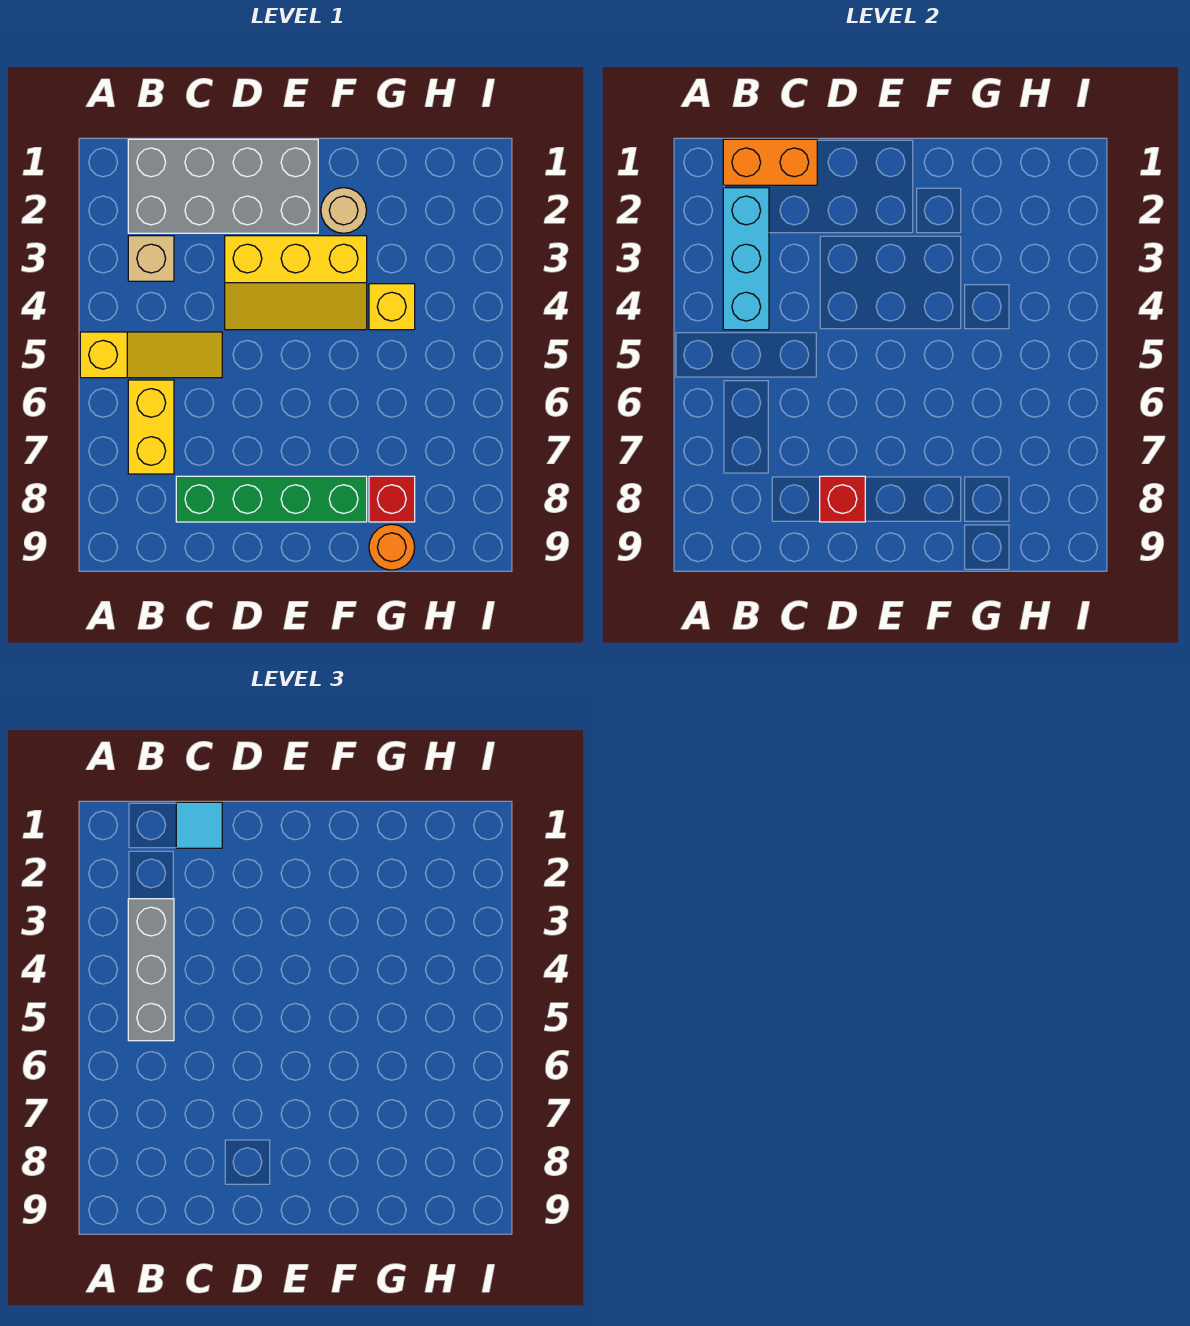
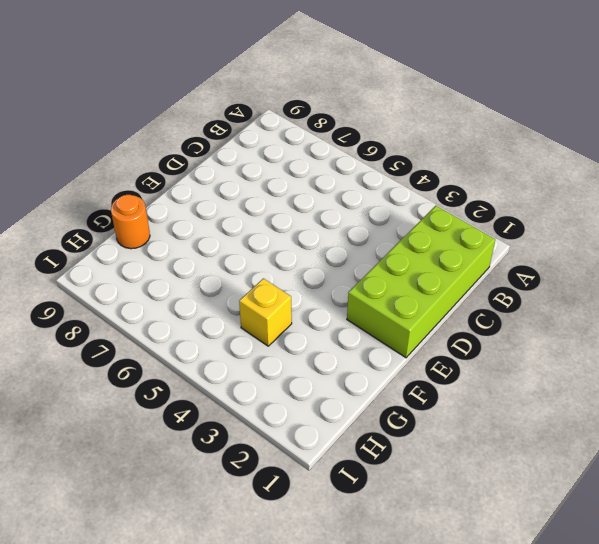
lime 2x4 brick [347,206,495,358] -> grey 2x4 brick [128,139,318,233]
none -> yellow 1x3 slope [80,332,222,378]
none -> tan 1x1 brick [128,236,174,281]
none -> yellow 1x2 brick [128,380,174,474]

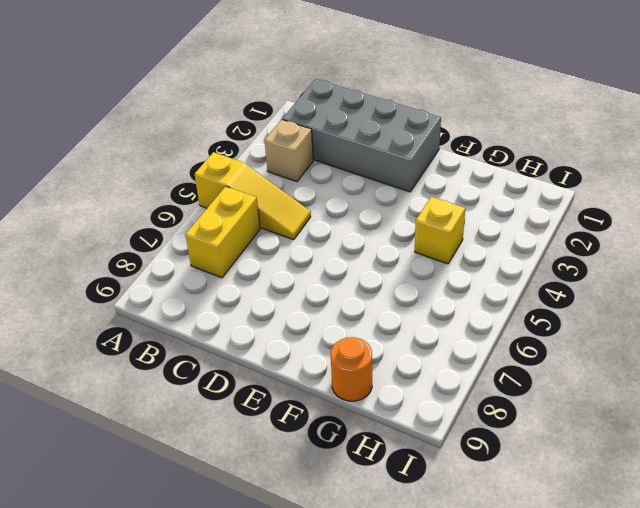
none -> green 1x4 brick [176,476,367,522]
none -> yellow 2x3 slope [225,236,367,330]
none -> tan 1x1 round brick [321,188,367,233]

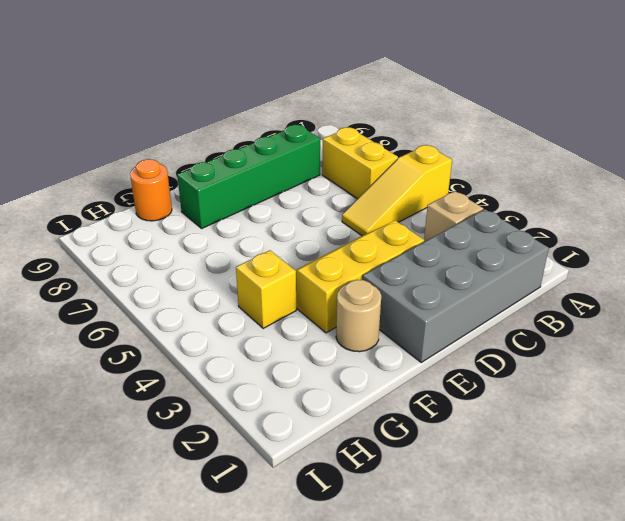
none -> red 1x1 brick [369,476,415,522]
none -> orange 1x2 brick [723,139,817,185]
none -> cyan 1x3 brick [723,188,769,330]

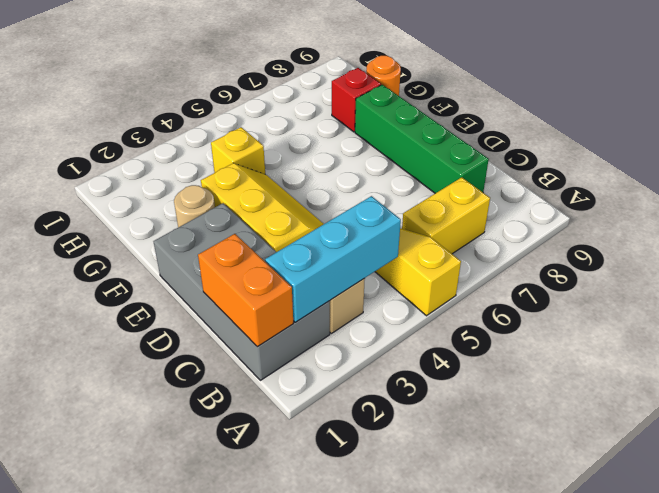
none -> red 1x1 brick [820,476,865,522]
none -> grey 1x3 brick [128,899,174,1041]
none -> cyan 1x1 tile [176,802,222,848]

